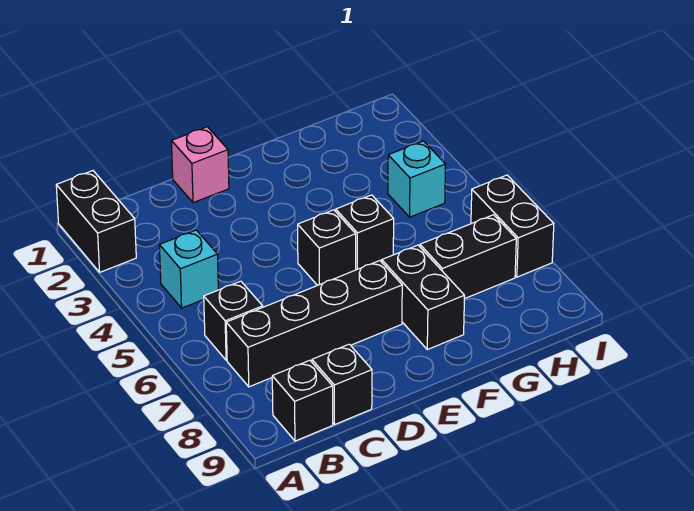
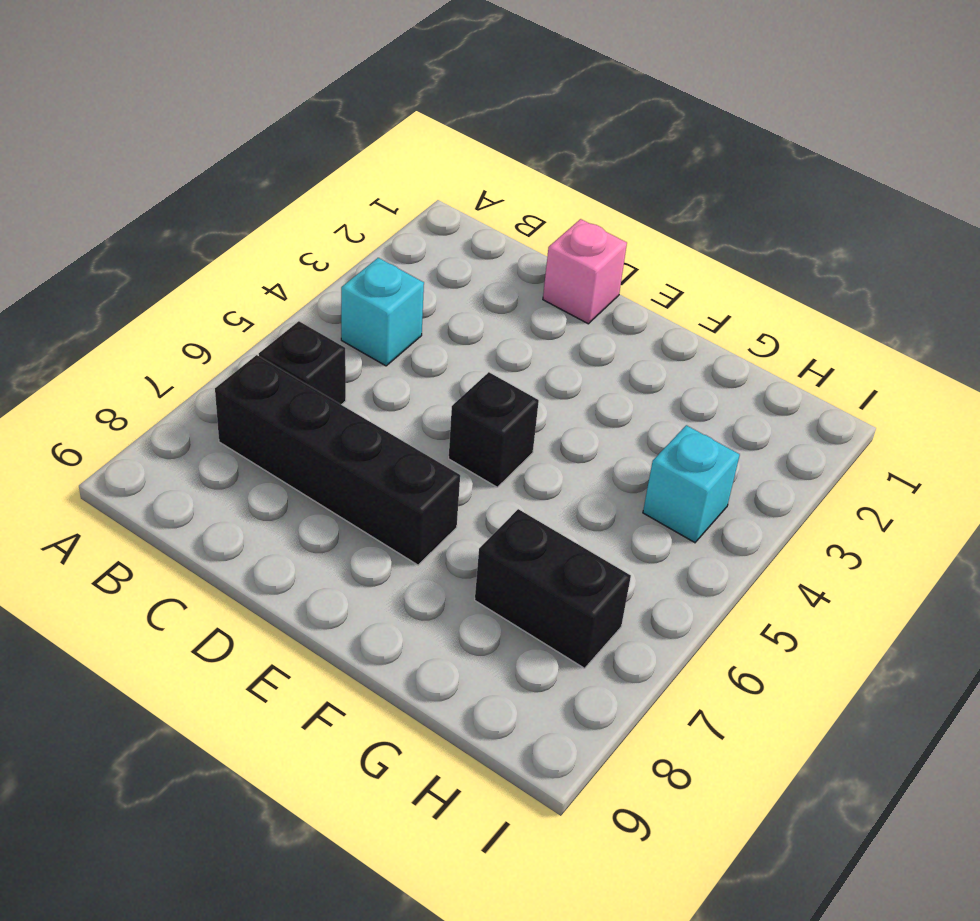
none -> black 1x2 brick [56,171,136,272]
none -> black 1x1 brick [272,360,333,441]
none -> black 1x1 brick [312,344,372,424]

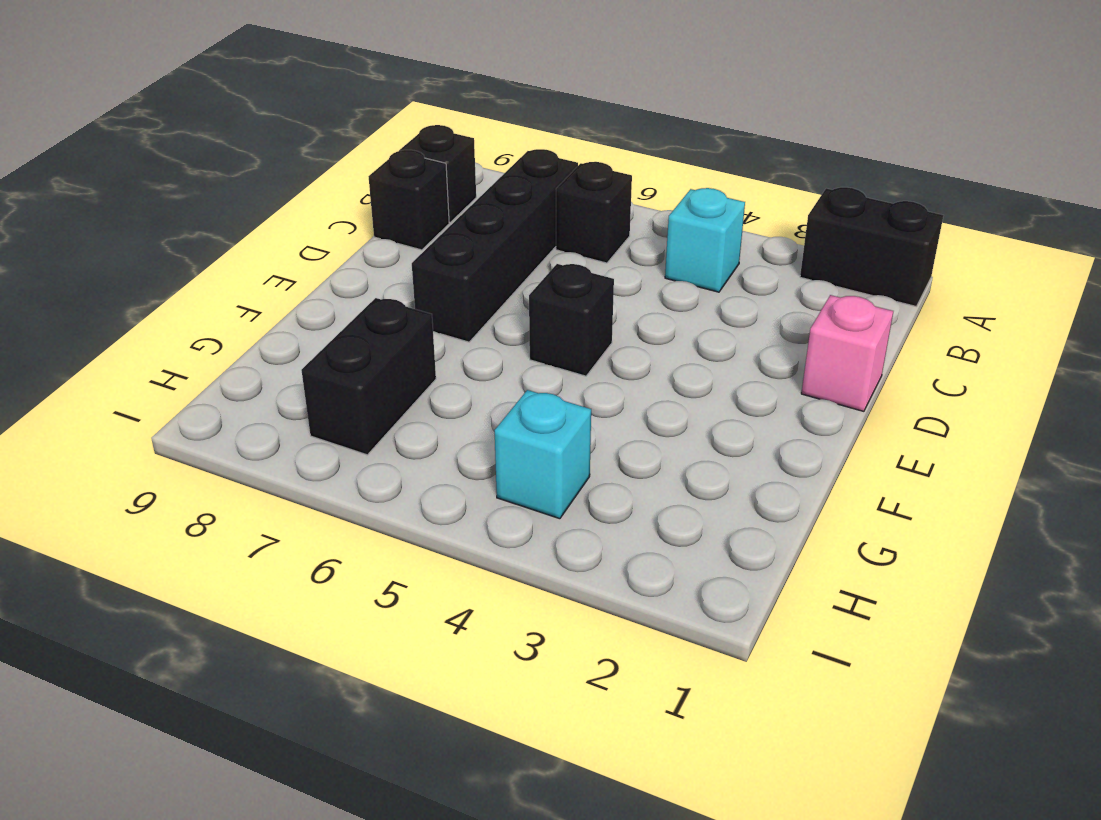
none -> black 1x1 brick [336,195,394,270]
none -> black 1x2 brick [382,245,465,350]
none -> black 1x2 brick [471,175,554,277]

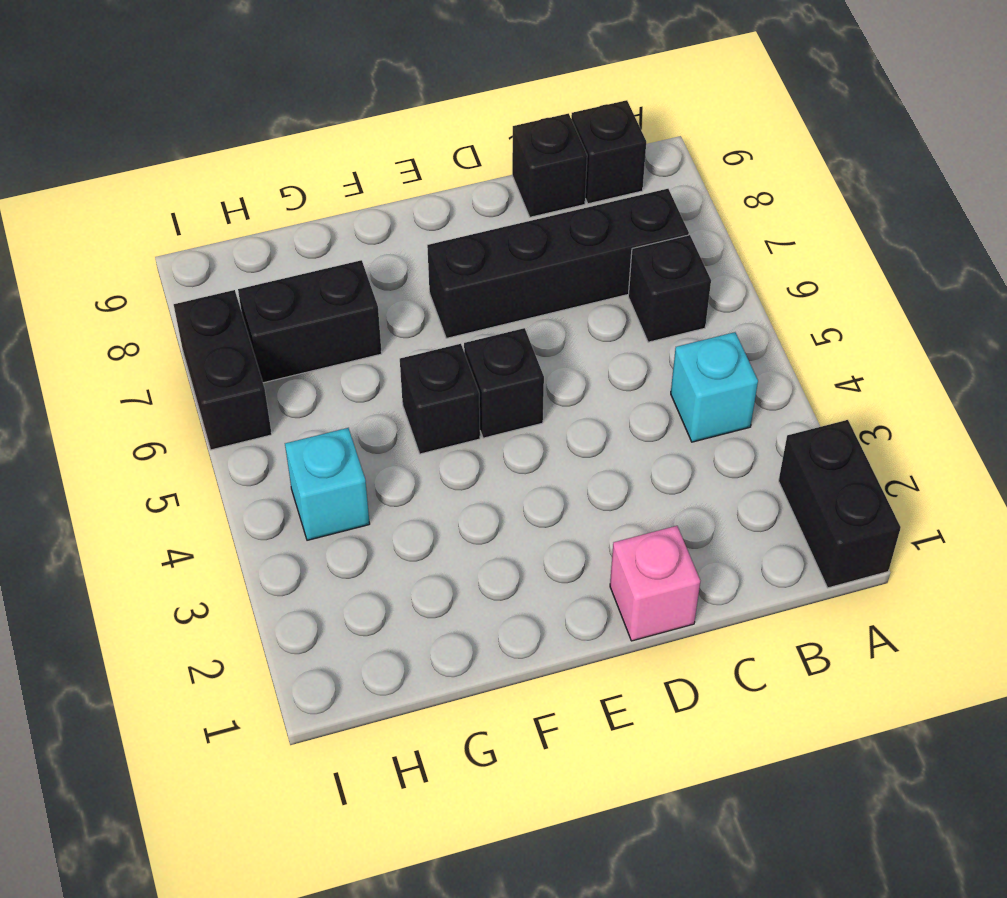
none -> black 1x2 brick [382,245,465,350]

